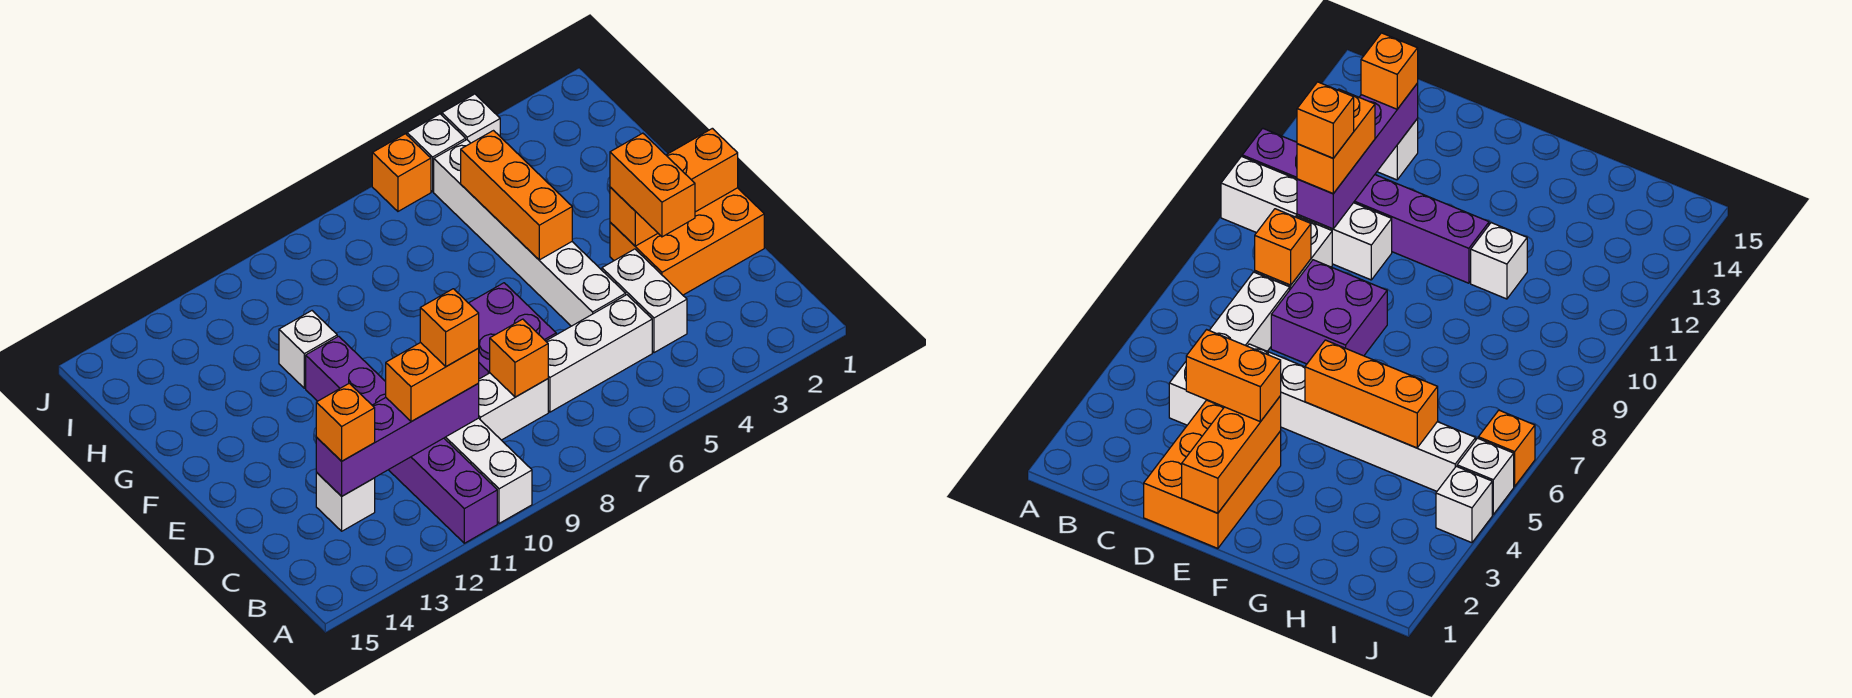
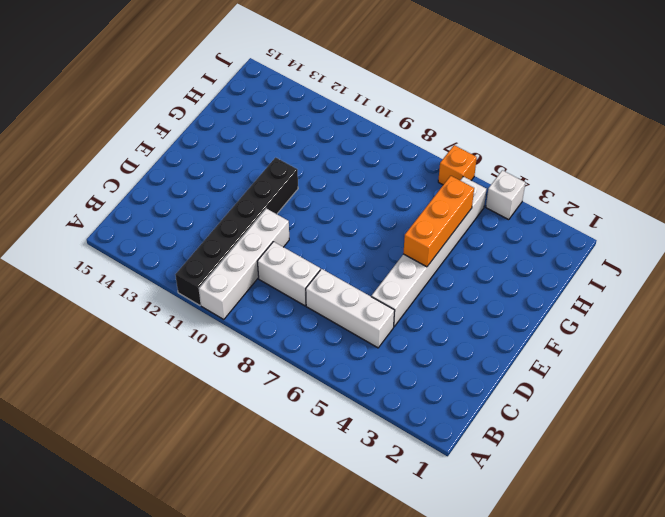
black 1x6 brick [175,157,298,305] -> purple 1x6 brick [306,336,497,543]
none -> white 1x2 brick [602,249,687,353]
none -> white 1x1 brick [316,472,375,531]
none -> orange 2x3 brick [610,188,764,295]

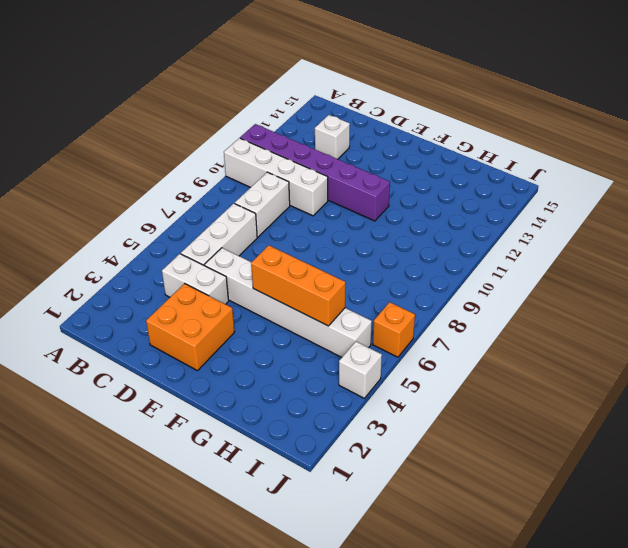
orange 2x2 brick [146,284,234,371] -> orange 2x3 brick [610,188,764,295]
none -> purple 2x2 brick [469,283,556,379]
none -> white 1x1 brick [279,311,337,388]
none -> white 1x1 brick [407,114,466,192]

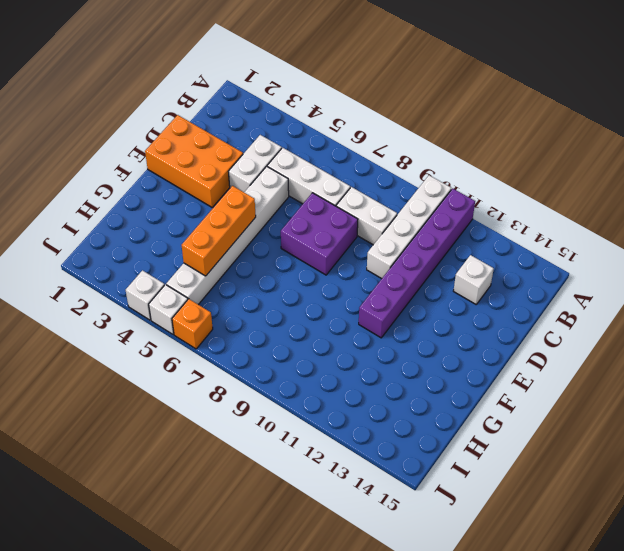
none -> white 1x1 brick [279,311,337,388]
none -> orange 1x1 brick [490,319,548,397]
none -> purple 1x4 brick [316,383,479,496]

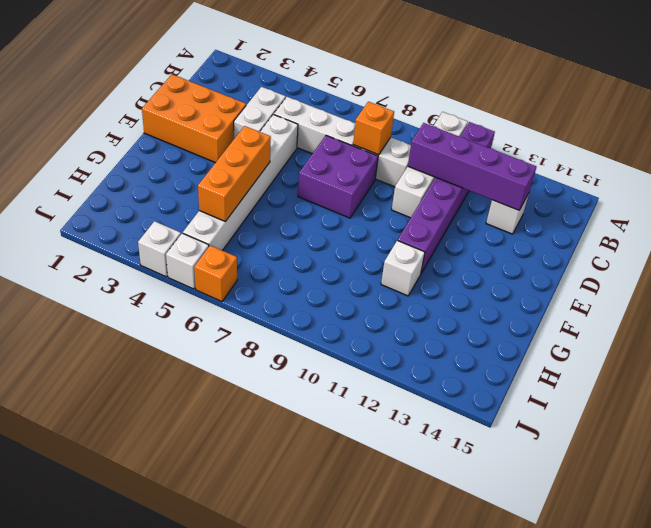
none -> orange 1x3 brick [610,128,738,246]
none -> orange 1x2 brick [386,342,479,422]
none -> orange 1x1 brick [316,383,375,461]

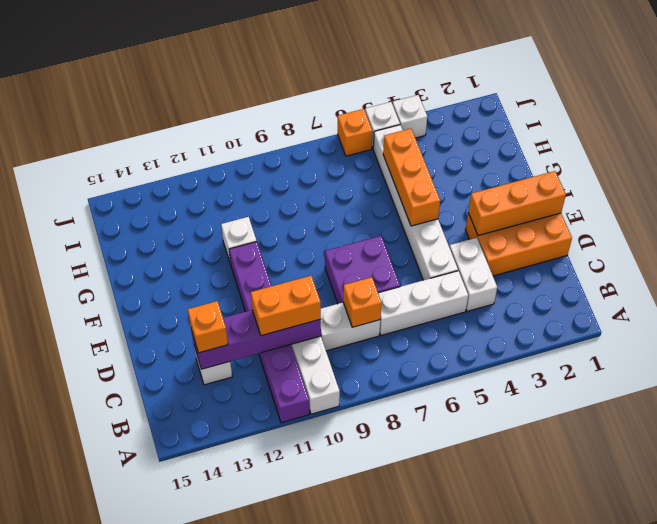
none -> orange 1x2 brick [610,133,695,237]
none -> orange 1x1 brick [420,289,479,366]

